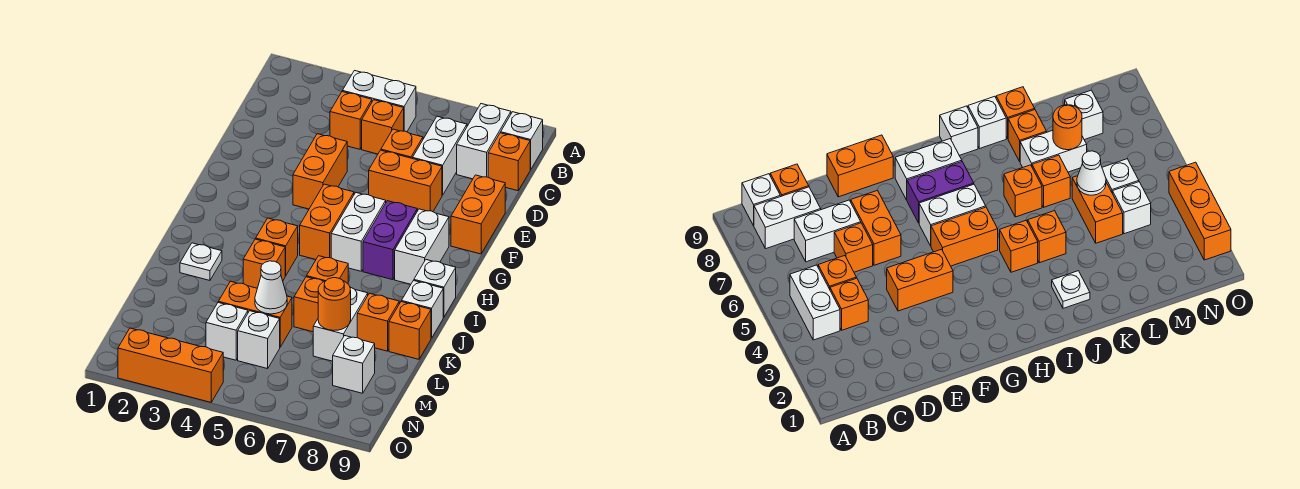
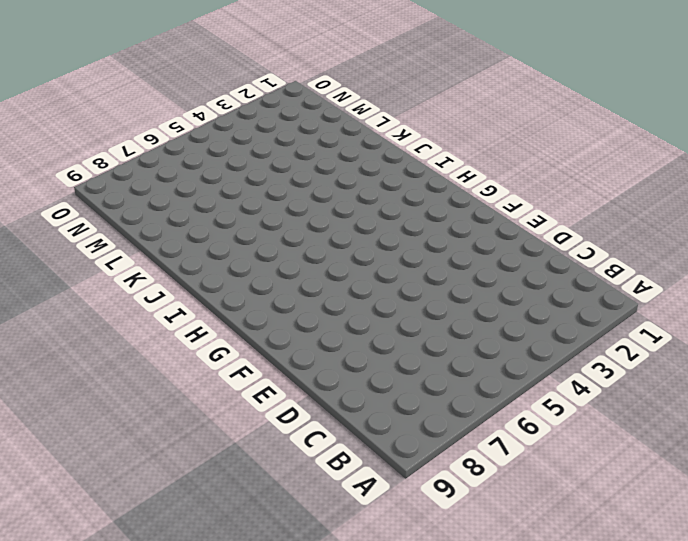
none -> white 1x2 brick [342,71,416,132]
none -> white 1x2 brick [457,104,511,179]
none -> white 1x1 brick [501,112,543,169]
none -> orange 1x1 brick [330,92,372,149]

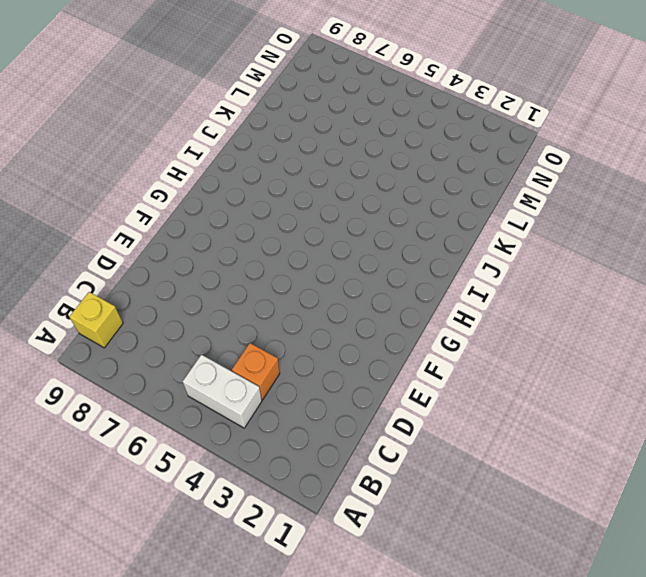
yellow 1x1 brick [69,292,123,348] -> white 1x1 brick [501,112,543,169]
none -> white 1x2 brick [457,104,511,179]
none -> orange 1x1 brick [362,100,404,154]
none -> white 1x2 brick [413,116,467,195]
none -> orange 1x1 brick [488,133,531,191]

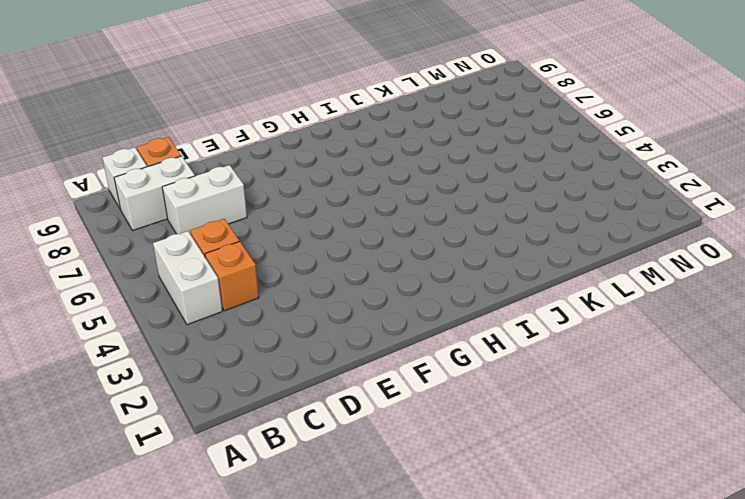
none -> orange 1x1 brick [381,129,423,159]
none -> orange 1x2 brick [293,134,347,209]
none -> orange 1x2 brick [369,150,442,212]
none -> orange 1x2 brick [451,175,505,254]

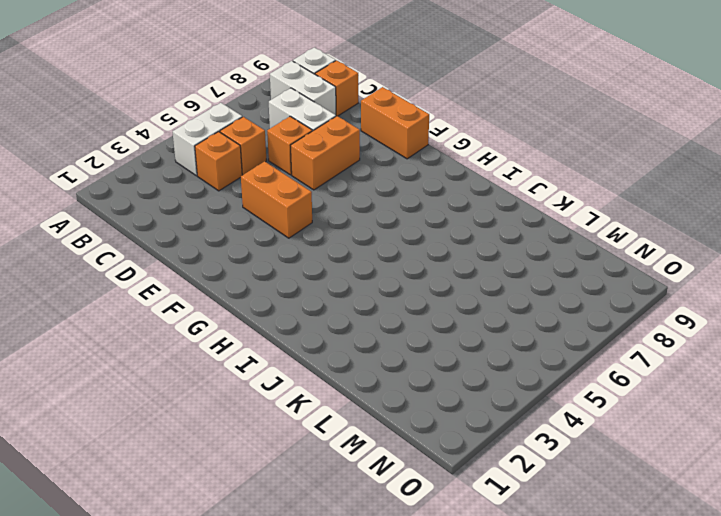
none -> orange 1x2 brick [300,184,354,260]
none -> white 1x2 brick [331,192,386,271]
none -> purple 1x2 brick [363,201,417,280]
none -> white 1x2 brick [395,209,449,284]

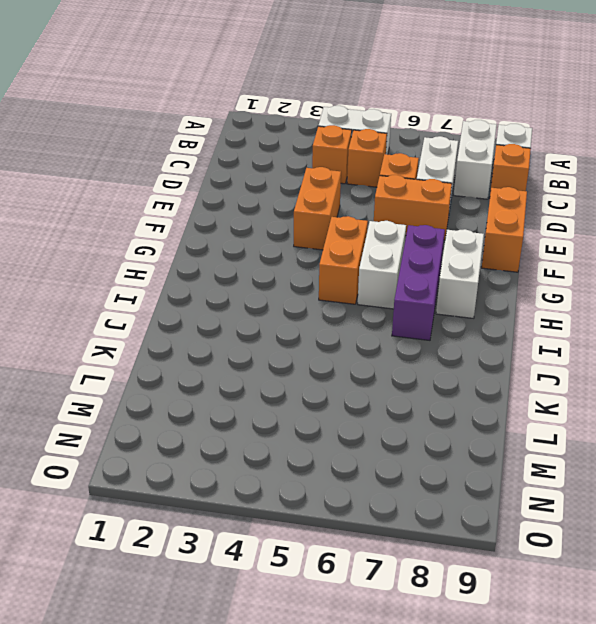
purple 1x3 brick [392,225,445,340] -> purple 1x2 brick [363,201,417,280]
none -> orange 1x1 brick [256,218,298,276]
none -> white 1x1 brick [414,260,456,317]
none -> white 1x1 plate [180,243,222,280]
none -> orange 1x1 brick [243,239,285,288]

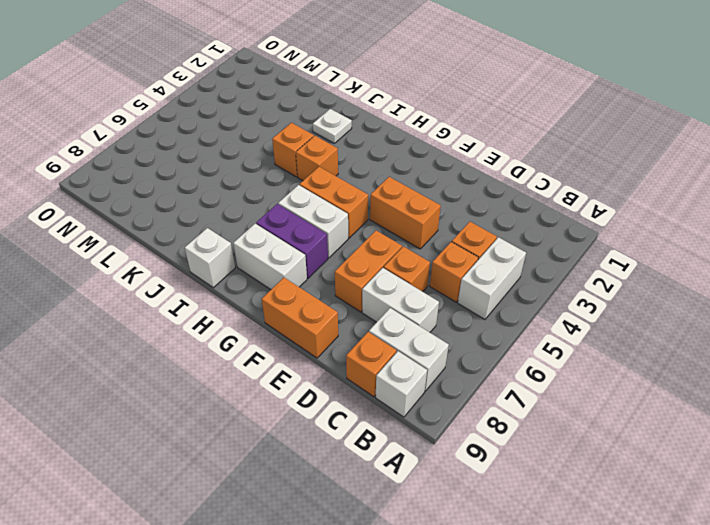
none -> orange 1x1 brick [307,256,348,283]
none -> white 1x1 brick [401,281,443,338]
none -> orange 1x1 brick [294,277,324,332]
none -> white 1x2 brick [313,287,368,361]

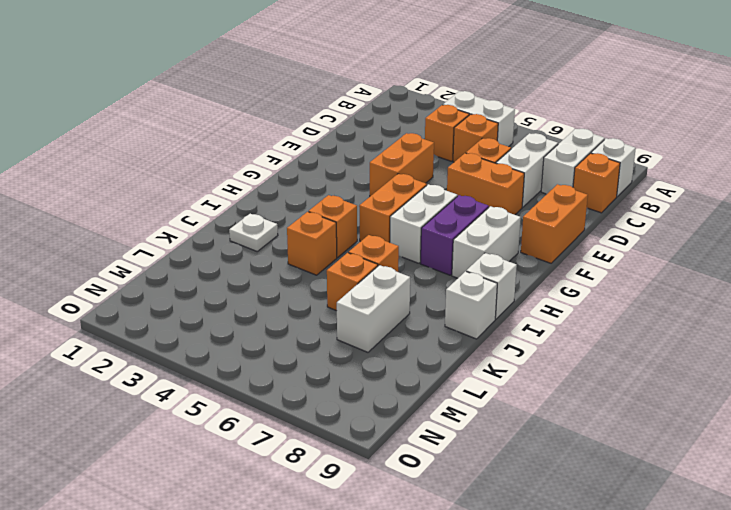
none -> orange 1x1 brick [357,293,399,351]
none -> orange 1x1 brick [389,302,431,359]
none -> orange 1x2 brick [218,281,292,347]
none -> white 1x1 brick [206,303,248,360]

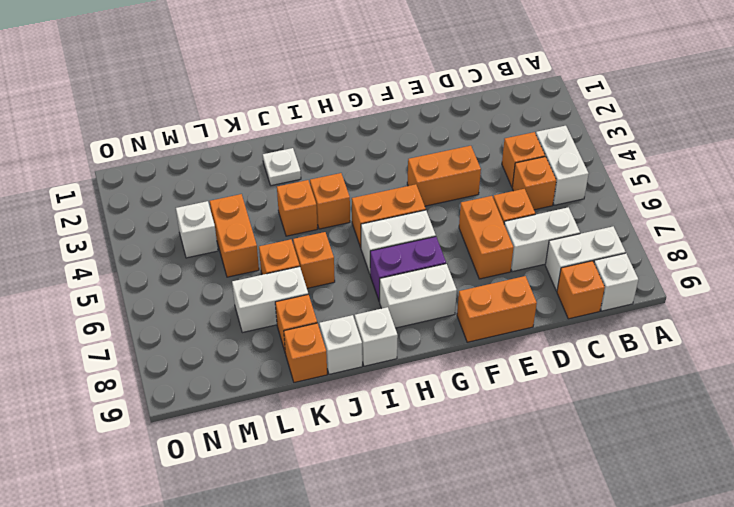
none -> white 1x1 brick [238,311,280,369]
none -> white 1x1 brick [333,336,375,393]
none -> orange 1x3 brick [118,328,223,402]
none -> white 1x1 cone [255,261,287,314]

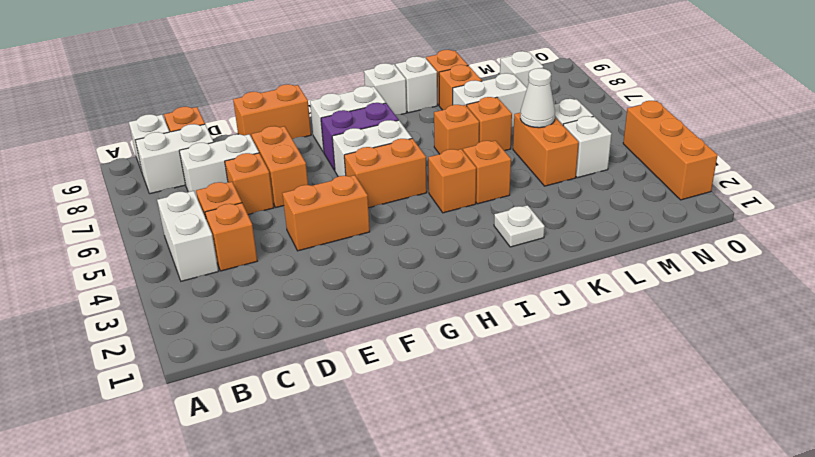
none -> orange 1x1 round brick [318,278,351,331]

